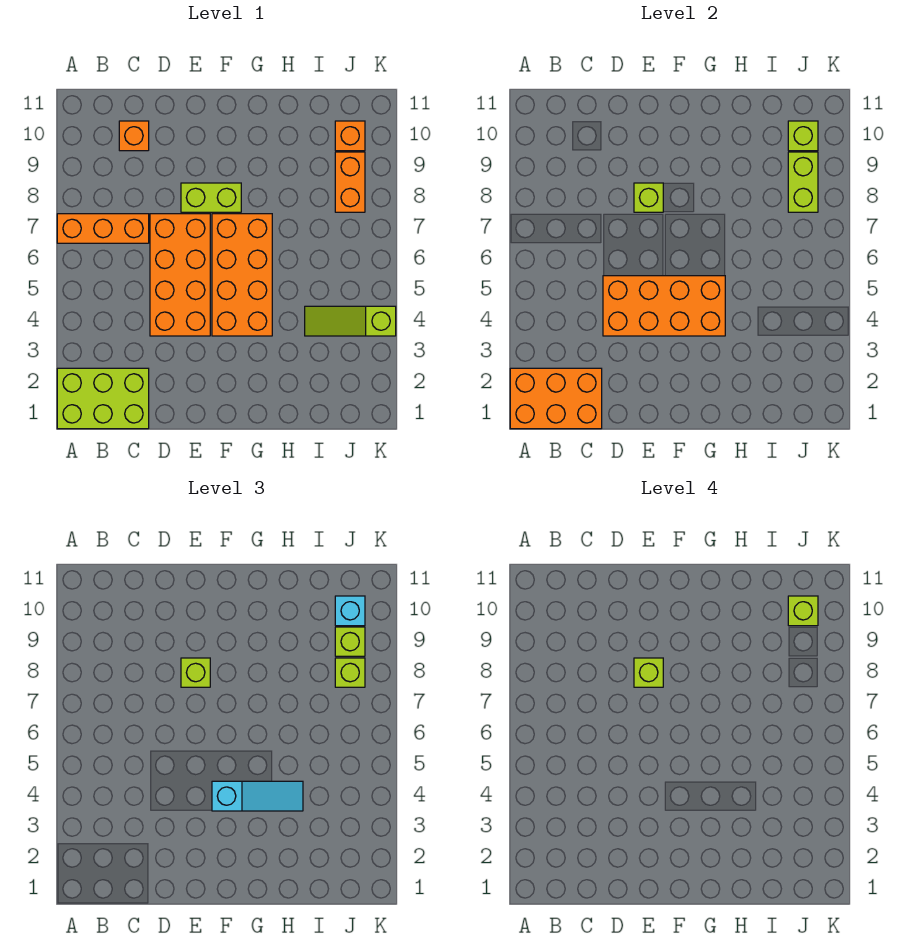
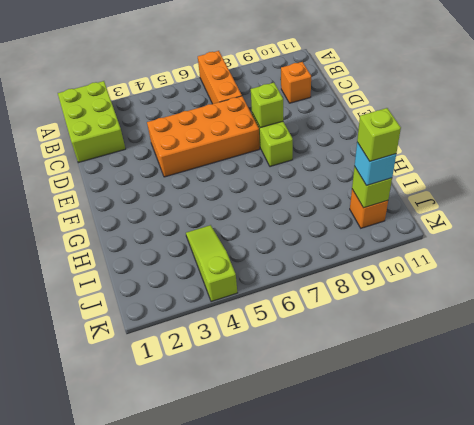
none -> orange 2x4 brick [212,214,272,336]
none -> orange 1x2 brick [335,152,365,212]
none -> orange 2x3 brick [510,368,602,429]

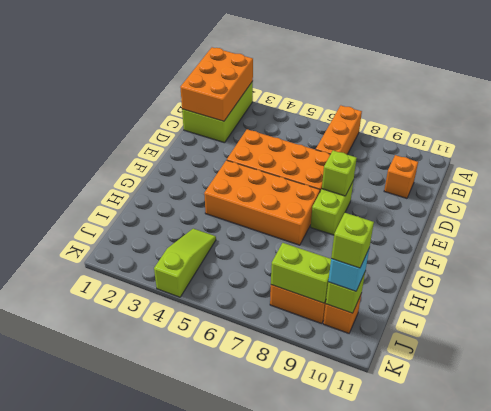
none -> orange 2x4 brick [603,276,725,336]
none -> lime 1x1 brick [181,658,210,687]
none -> cyan 1x3 slope [212,781,303,811]

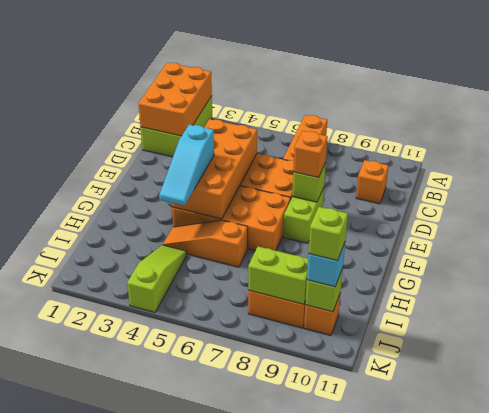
orange 1x1 brick [293,131,328,178] -> lime 1x1 brick [181,658,210,687]
orange 1x3 slope [163,220,248,267] -> none
none -> lime 1x1 brick [335,658,365,687]
none -> lime 1x1 brick [335,627,365,656]
none -> lime 1x1 brick [634,658,663,687]

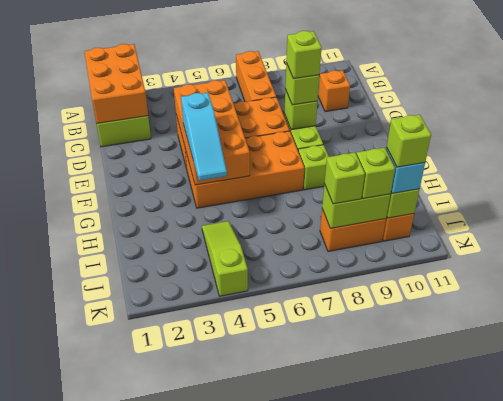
lime 1x1 brick [298,145,329,190] -> none

